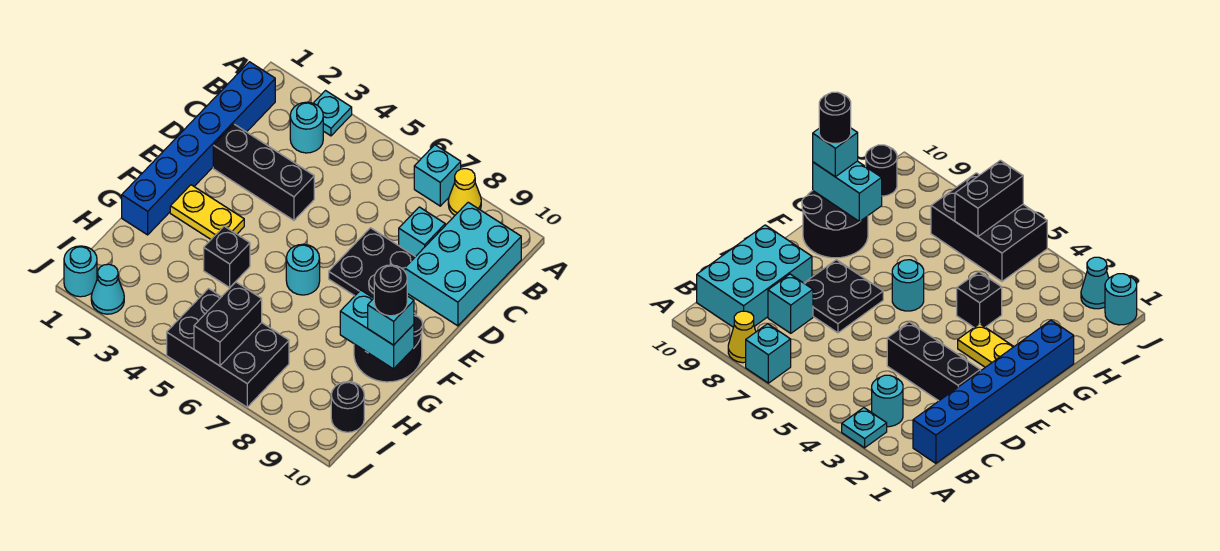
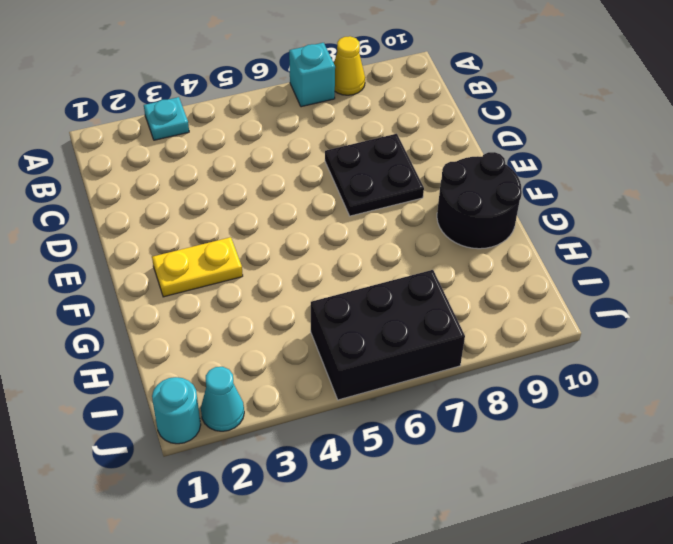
none -> blue 1x6 brick [122,62,275,235]
none -> cyan 1x1 round brick [290,102,323,153]
none -> cyan 2x3 brick [405,202,521,326]

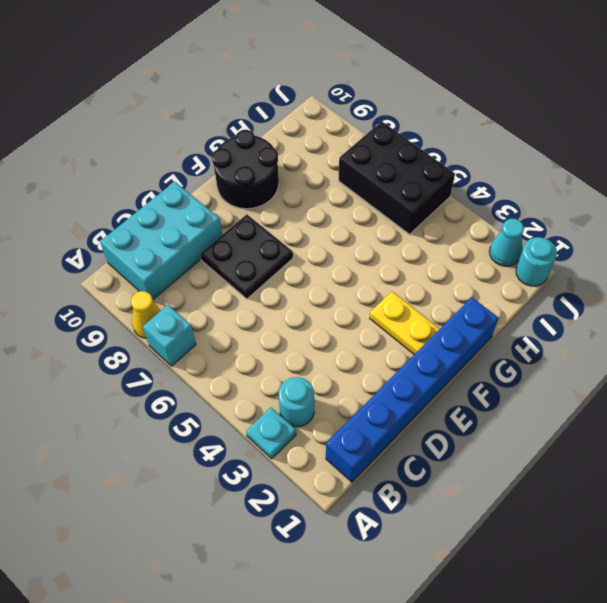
none -> cyan 1x1 brick [399,207,445,257]
none -> black 1x3 brick [213,124,314,220]
none -> cyan 1x1 round brick [286,244,320,295]

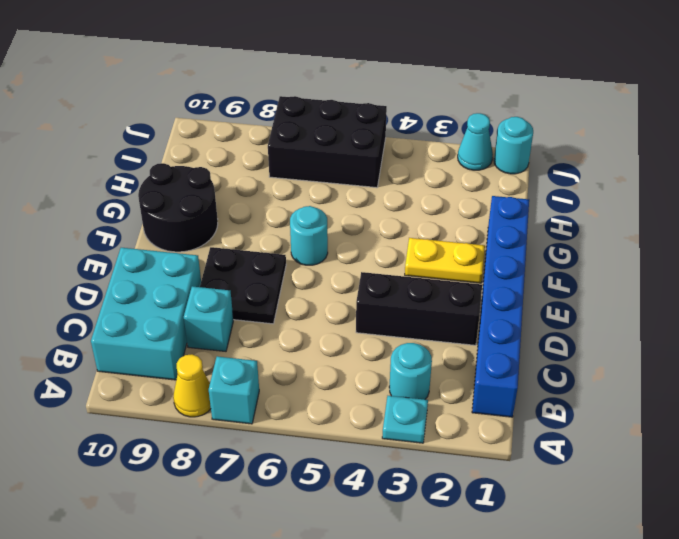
none -> black 1x1 brick [204,226,250,287]
none -> black 1x1 round brick [331,382,364,432]
none -> cyan 1x2 brick [340,290,414,369]

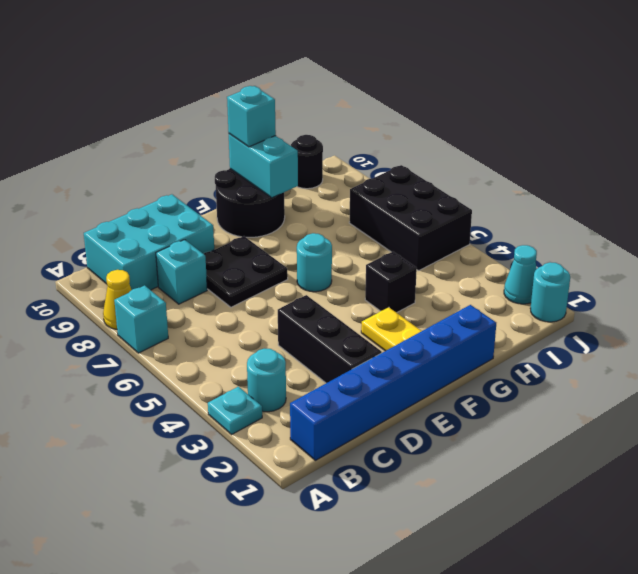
none -> black 1x2 brick [194,282,262,366]
none -> black 1x1 round brick [374,265,407,316]

